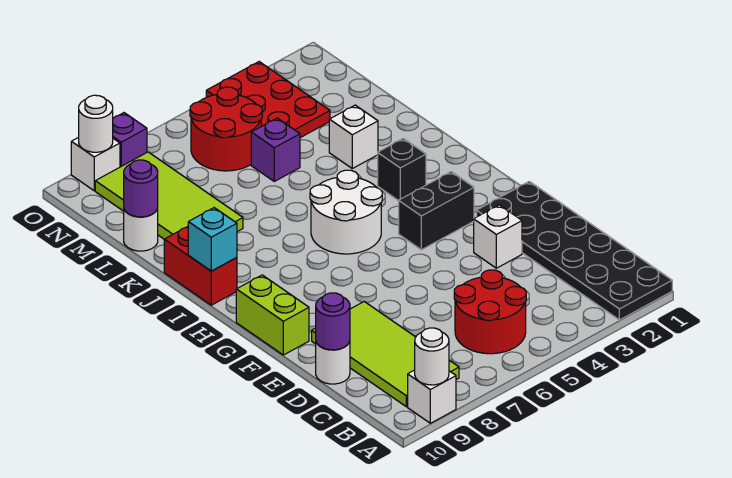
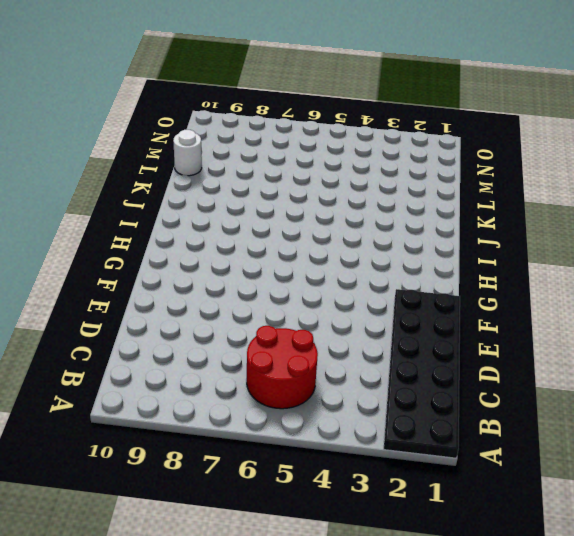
none -> white 1x1 brick [408,370,456,423]
none -> lime 2x4 tile [312,302,459,407]
none -> white 1x1 round brick [316,342,350,384]

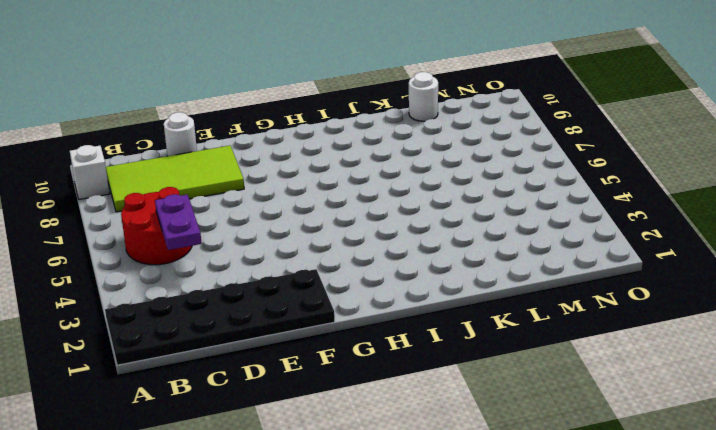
purple 1x2 plate [155,194,202,250] -> none
none -> white 1x1 brick [474,205,522,268]
none -> lime 1x2 brick [236,275,309,355]
none -> black 1x2 brick [399,172,474,250]

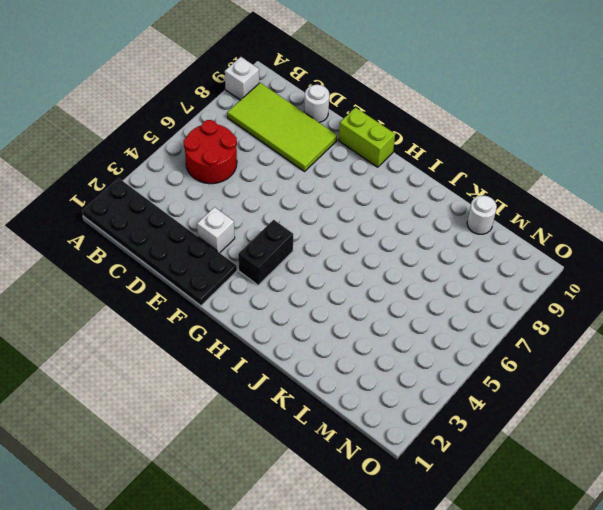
none -> white 2x2 round brick [310,170,382,254]
none -> black 1x1 brick [378,138,426,201]
none -> red 1x2 brick [164,227,237,305]

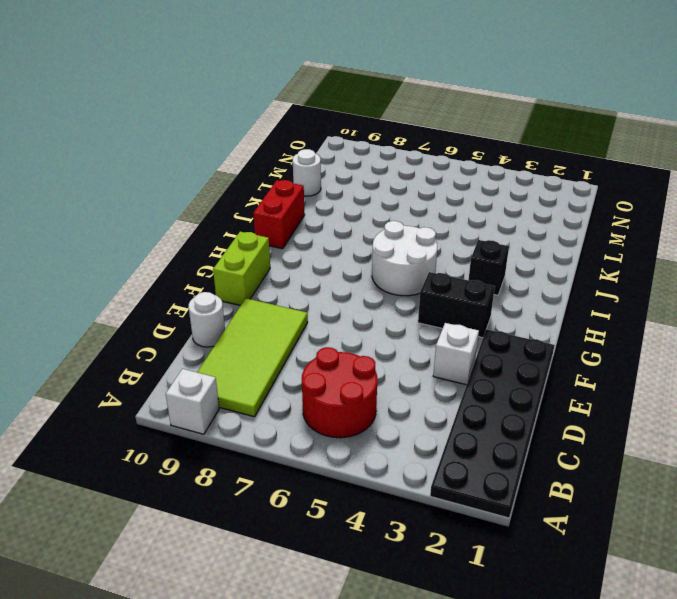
none -> white 1x1 brick [329,105,378,169]
none -> lime 2x4 tile [95,152,243,239]
none -> purple 1x1 brick [251,118,300,181]

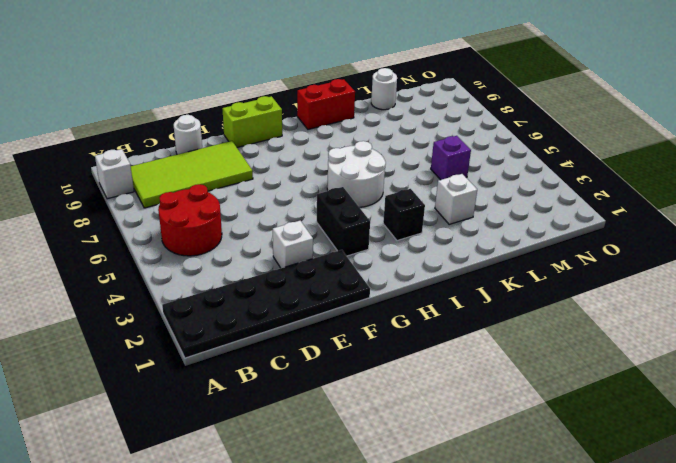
none -> lime 2x4 tile [95,152,243,239]
none -> red 2x3 plate [206,62,330,138]
none -> red 2x2 round brick [190,87,262,171]

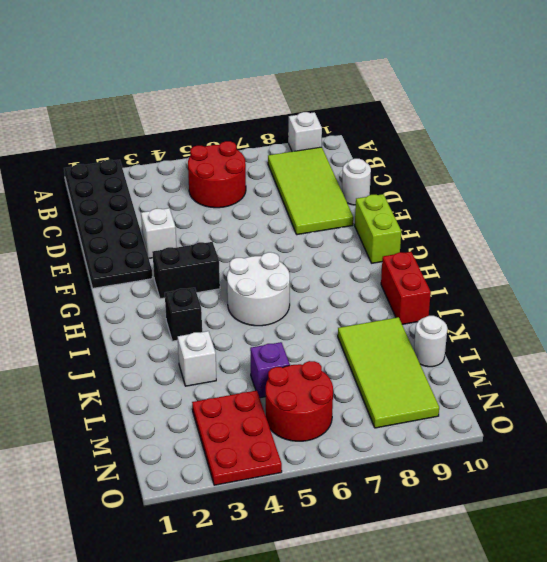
none -> purple 1x1 brick [113,113,147,167]
none -> white 1x1 brick [71,137,120,191]
none -> white 1x1 round brick [415,328,449,385]

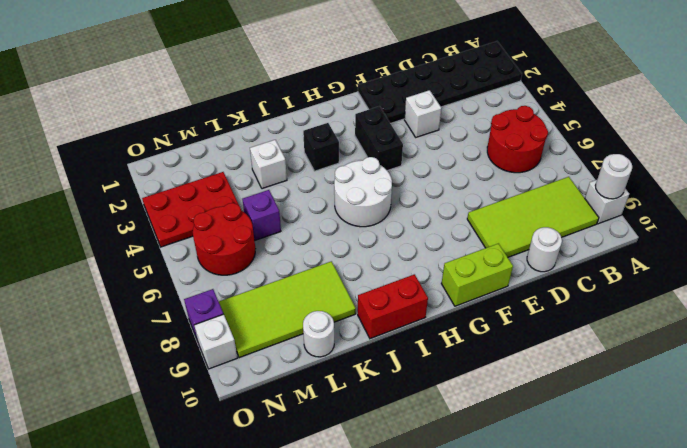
none -> purple 1x1 round brick [316,293,350,350]
none -> cyan 1x1 brick [188,208,237,271]
none -> purple 1x1 round brick [124,160,158,217]

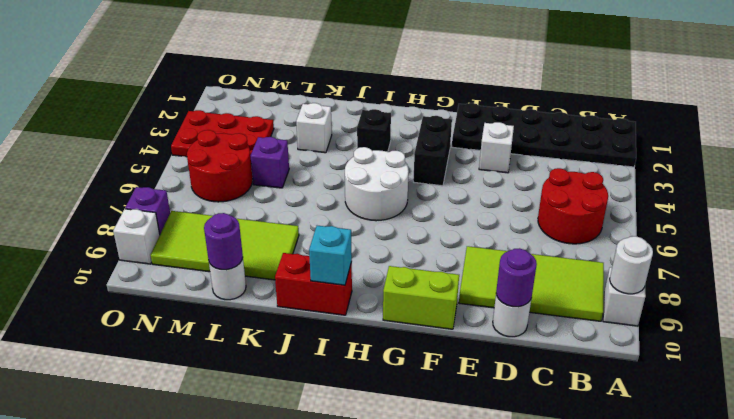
none -> white 1x1 round brick [79,95,113,152]

